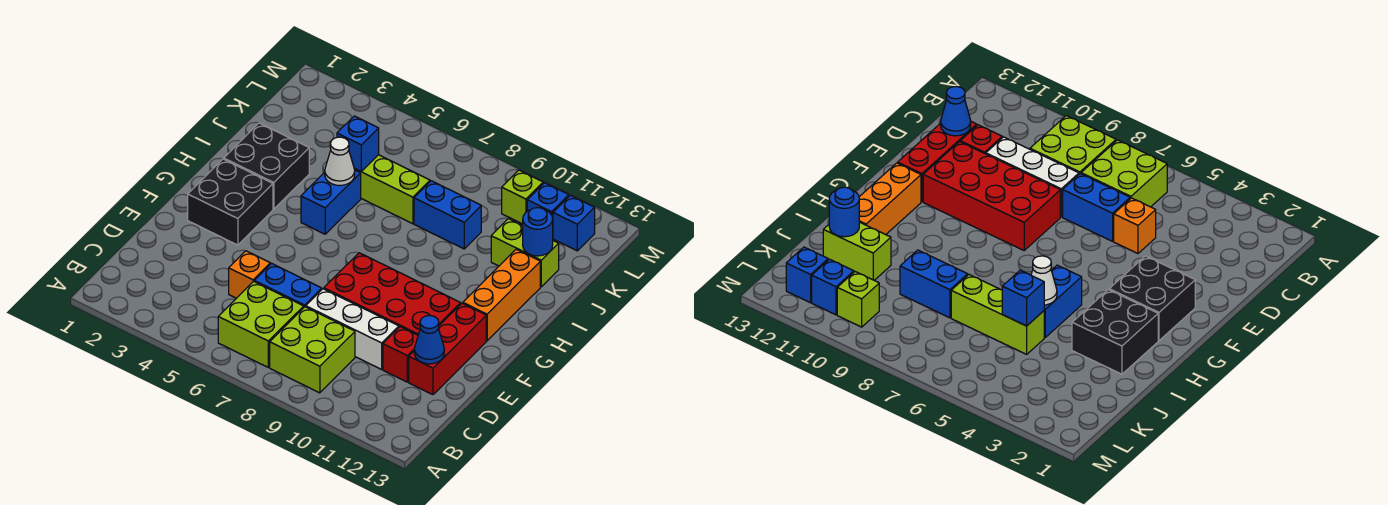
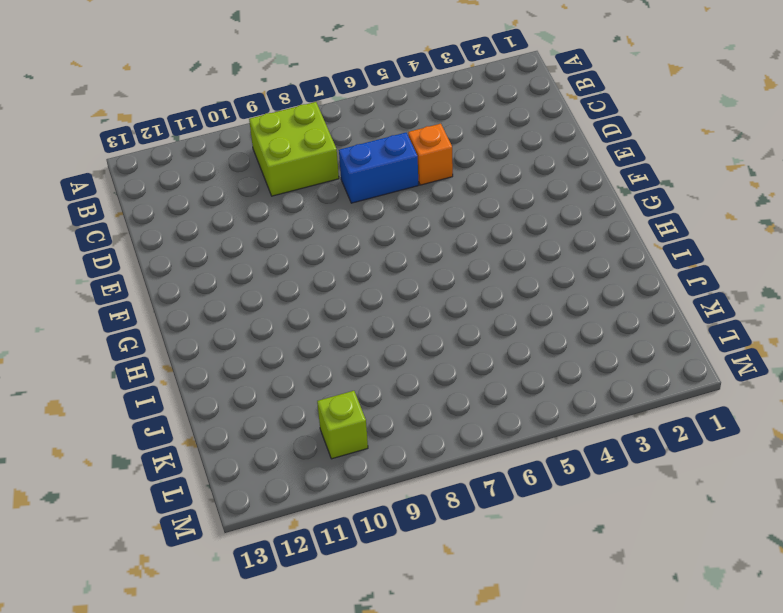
none -> lime 2x2 brick [218,281,304,367]
none -> white 1x3 brick [306,289,399,369]
none -> red 1x1 brick [383,327,418,382]

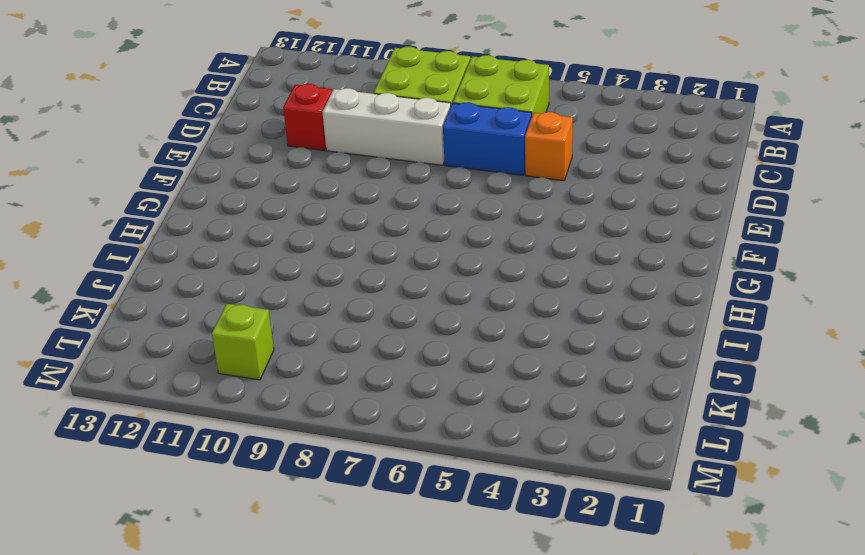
none -> red 1x3 brick [409,303,486,395]
none -> red 2x4 brick [324,253,461,335]
none -> black 2x2 brick [188,159,273,245]

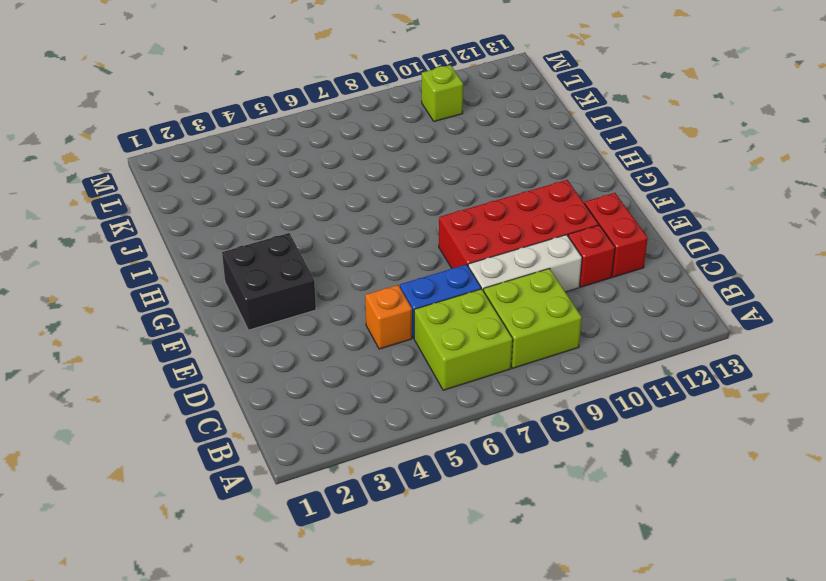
red 1x2 brick [585,193,648,277] -> red 1x3 brick [409,303,486,395]
none -> orange 1x3 brick [463,249,540,341]
none -> black 2x2 brick [224,123,309,209]
none -> blue 1x2 brick [301,170,361,234]

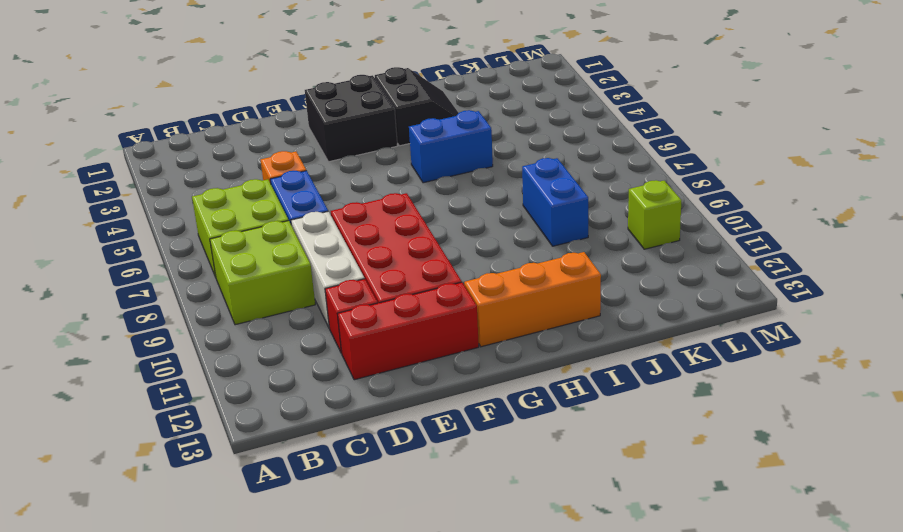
black 2x2 slope [375,67,458,146] -> black 2x2 brick [224,123,309,209]
none -> lime 1x3 brick [354,155,430,224]
none -> lime 1x2 brick [491,219,559,287]
none -> blue 1x1 brick [527,183,569,218]

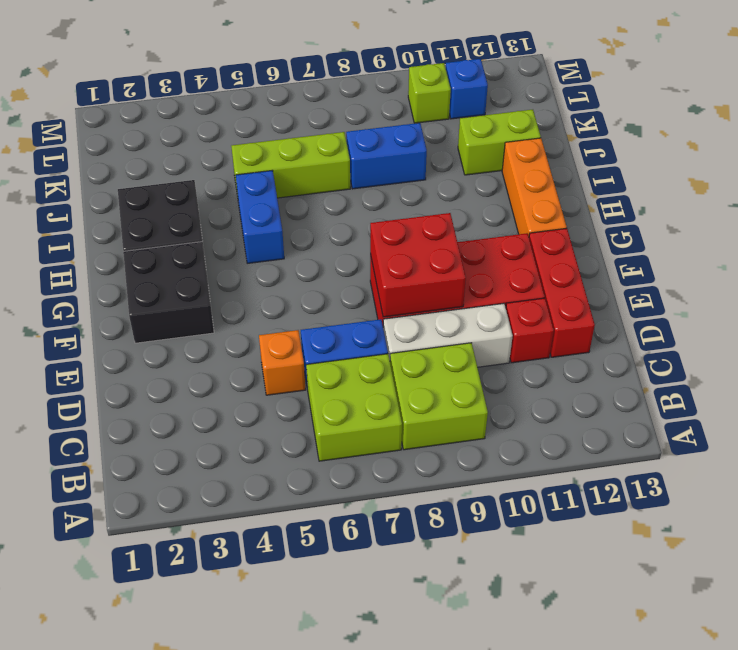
red 2x2 brick [370,213,466,317] -> none
none -> blue 1x1 brick [553,195,595,251]
none -> blue 1x1 cone [414,316,444,364]
none -> white 1x1 cone [325,137,355,186]

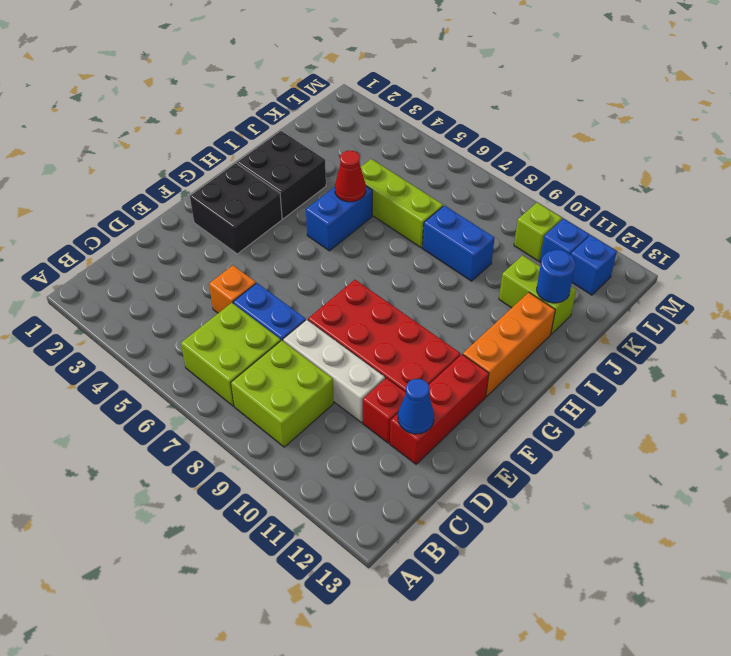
red 1x1 cone [335,151,366,202] -> white 1x1 cone [325,137,355,186]
none -> blue 1x1 brick [337,116,379,172]

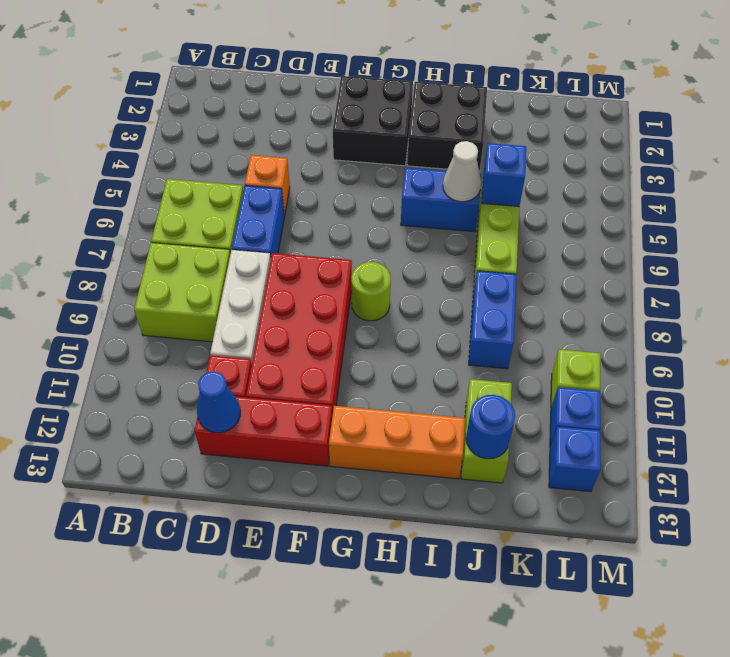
lime 1x1 round brick [351,262,391,321] -> none

